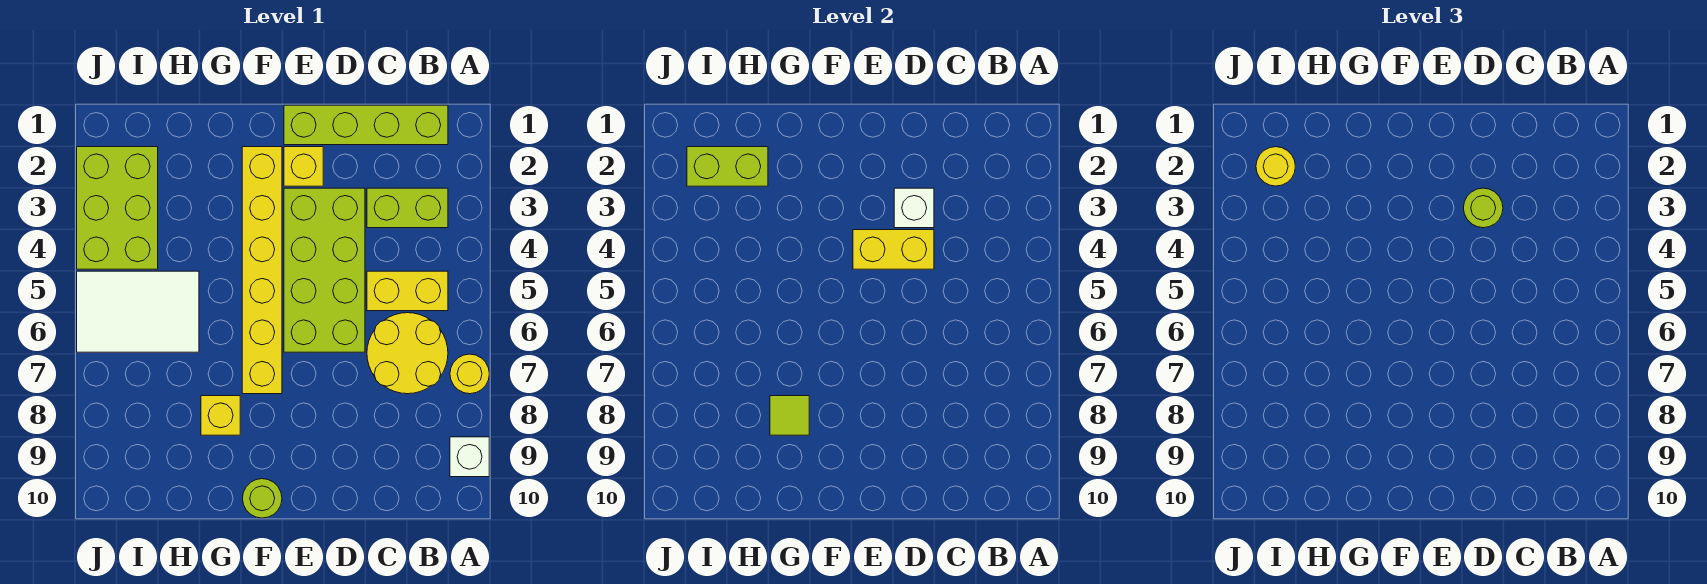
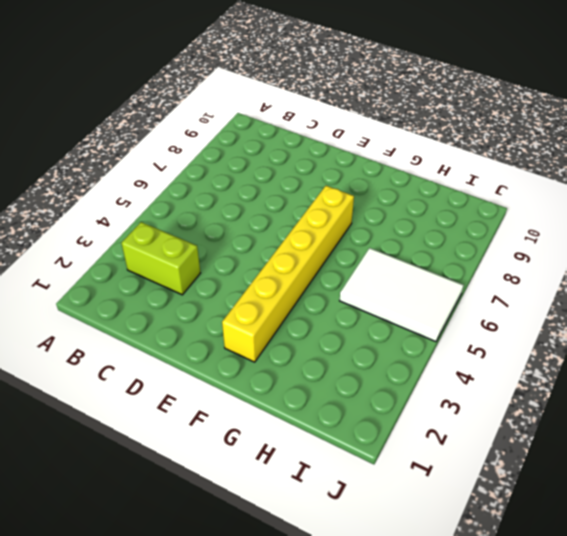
none -> yellow 1x1 round brick [450,354,489,394]
none -> white 1x1 brick [450,437,489,477]
none -> lime 1x4 brick [284,105,448,145]

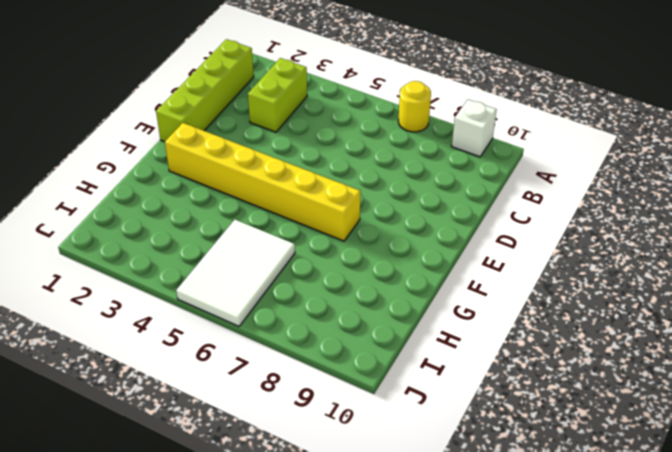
none -> yellow 1x2 brick [367,271,448,311]
none -> yellow 2x2 round brick [367,313,448,394]
none -> lime 2x4 brick [284,188,365,352]

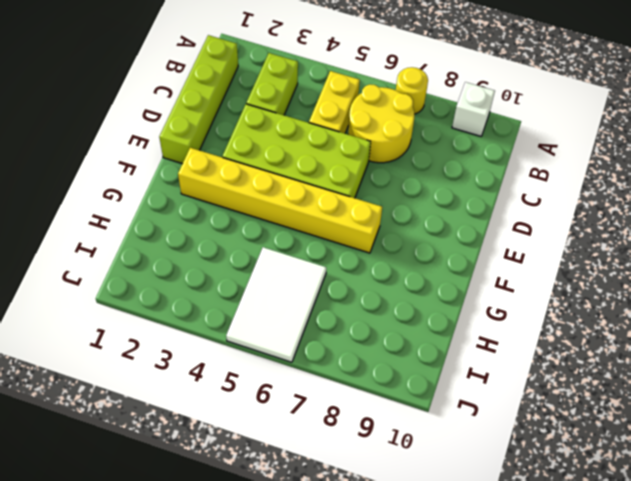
none -> yellow 1x1 brick [284,147,323,186]
none -> lime 1x1 round brick [243,479,282,518]
none -> yellow 1x1 brick [201,396,240,435]

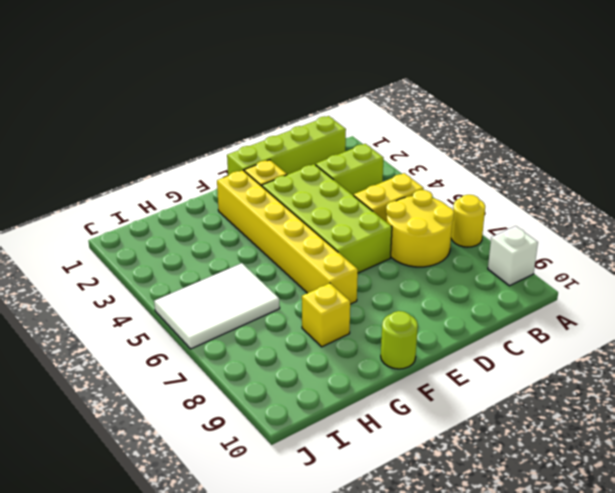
none -> lime 2x3 brick [77,147,158,269]
none -> white 1x1 brick [894,188,934,228]
none -> yellow 1x2 brick [853,230,934,269]

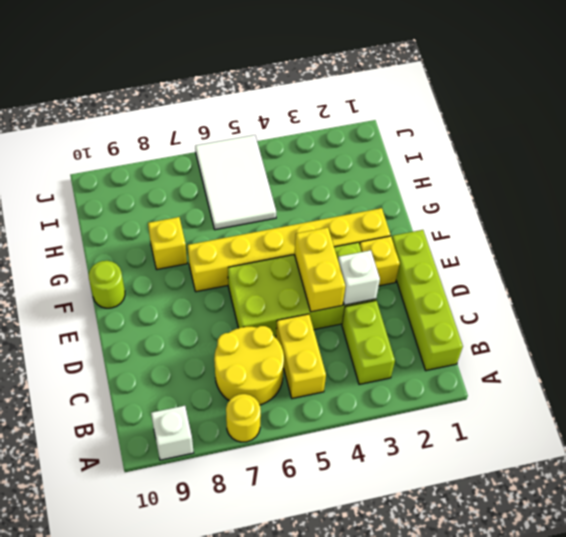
none -> lime 2x3 brick [77,147,158,269]
none -> lime 1x1 tile [770,396,809,435]
none -> lime 1x2 brick [687,147,768,186]

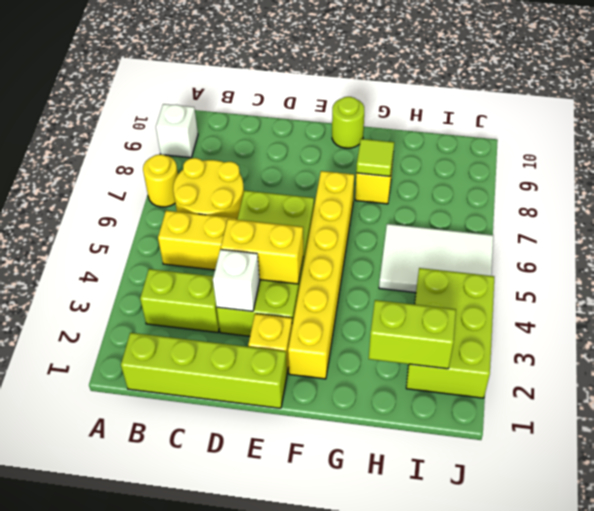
none -> lime 1x1 round brick [1464,188,1503,228]
none -> yellow 1x1 round brick [1256,147,1295,186]

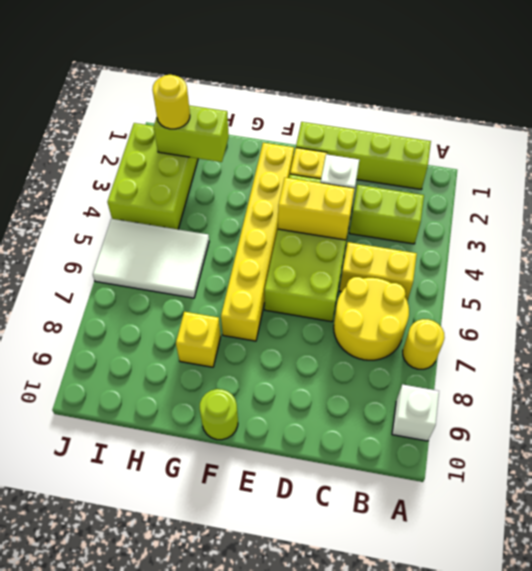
none -> lime 1x1 tile [770,396,809,435]
none -> lime 1x1 round brick [1464,188,1503,228]

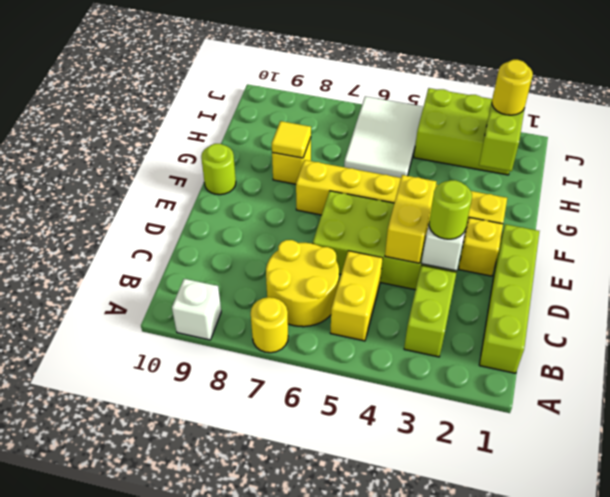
yellow 1x1 tile [272,121,311,158] -> lime 1x1 tile [770,396,809,435]

